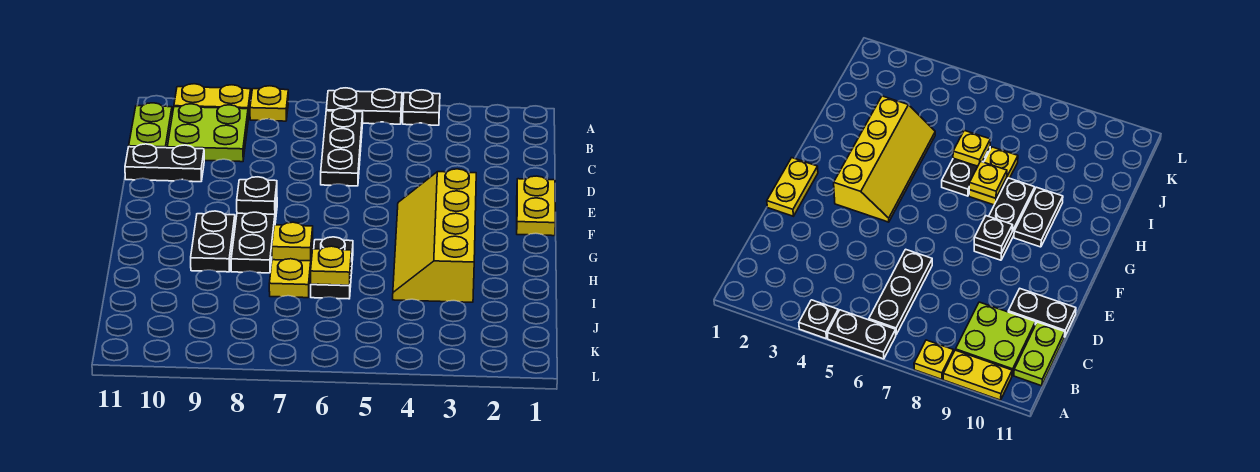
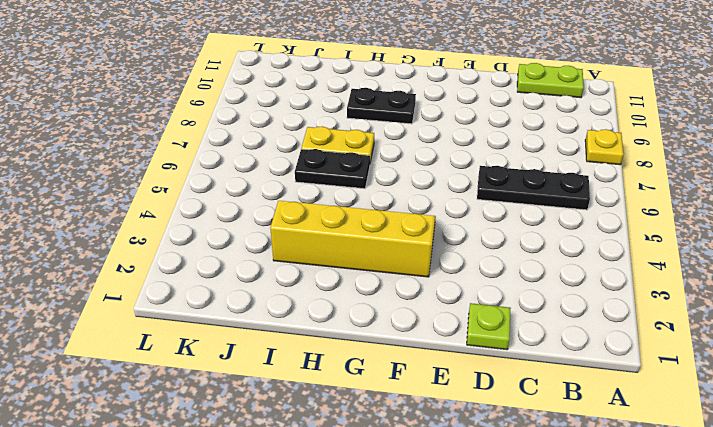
lime 1x1 plate [467,303,511,350] -> none
none -> black 1x1 plate [403,90,440,125]
none -> black 1x2 plate [326,88,402,124]
none -> yellow 1x2 plate [174,84,251,119]

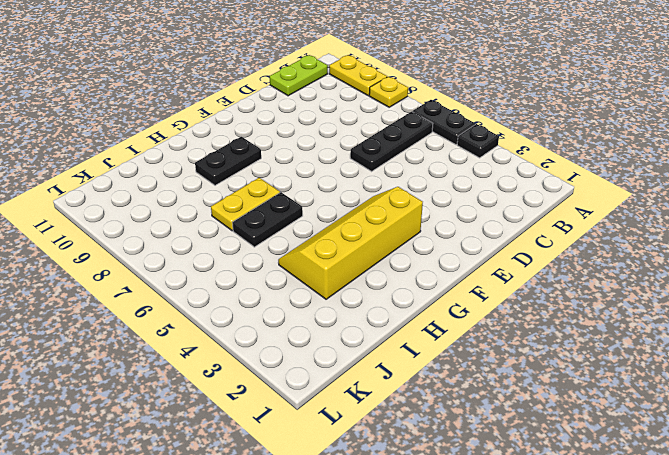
none -> lime 2x2 plate [167,104,248,162]
none -> black 1x2 plate [125,144,204,182]
none -> yellow 1x2 plate [517,176,555,236]

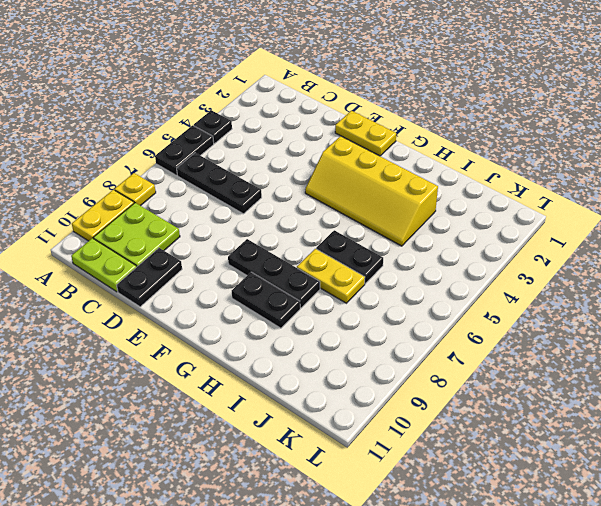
none -> black 1x1 plate [237,177,277,214]
none -> yellow 1x1 plate [272,222,313,261]
none -> yellow 1x1 plate [311,246,351,285]

